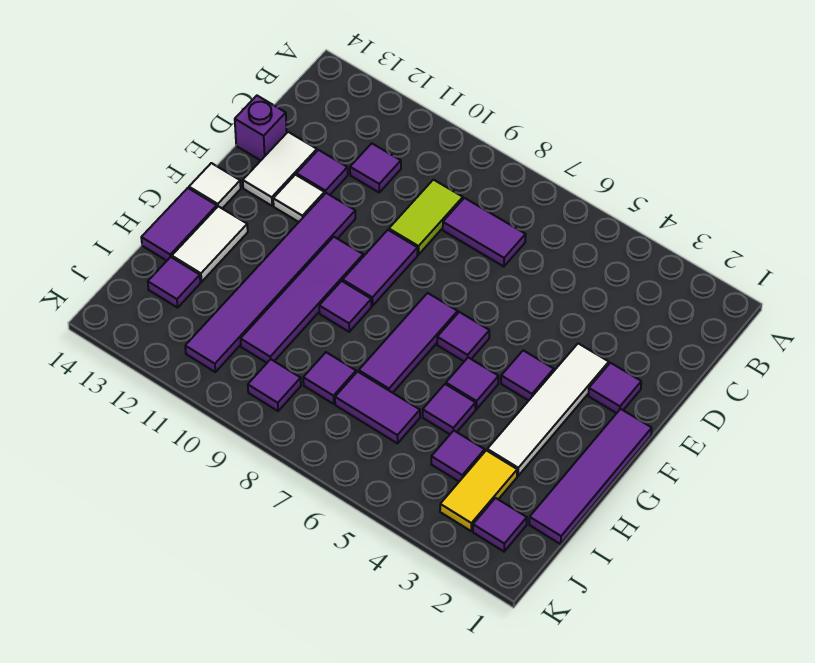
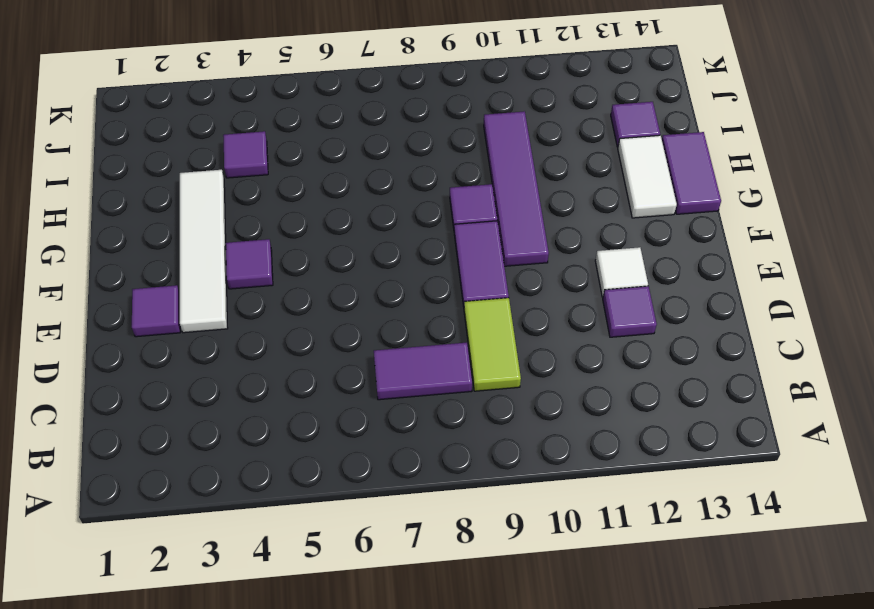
none -> purple 1x1 tile [350,143,401,192]
none -> white 1x2 tile [243,132,317,206]
none -> purple 1x1 brick [235,96,287,160]

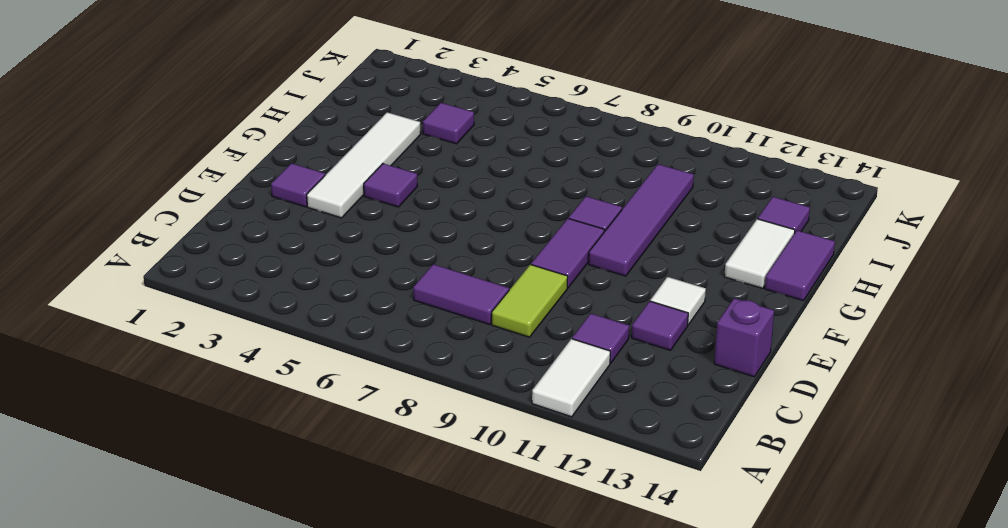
white 1x2 tile [532,339,610,417] -> white 1x2 tile moved to [243,132,317,206]
none -> purple 1x6 tile [185,193,355,372]
none -> purple 1x4 tile [529,409,652,544]
none -> purple 1x1 tile [437,312,489,361]

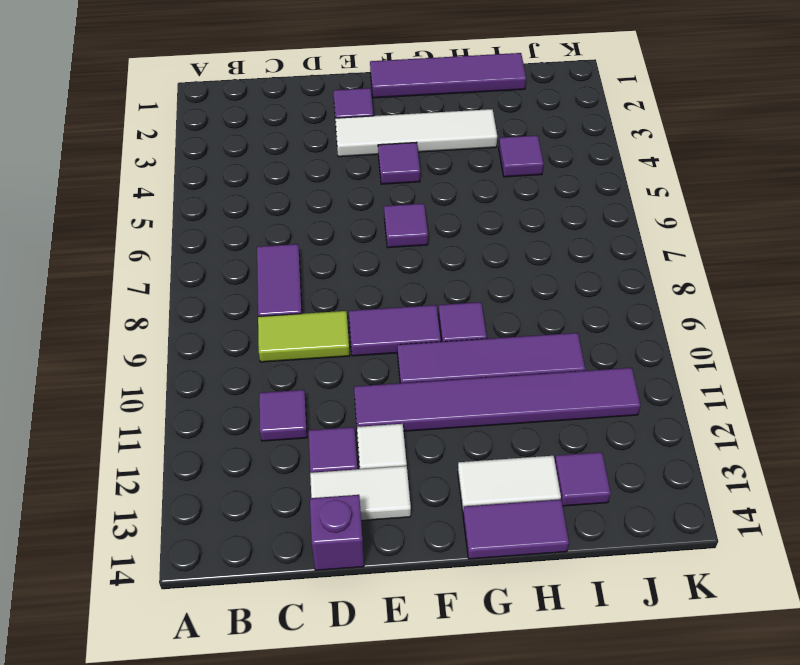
none -> purple 1x3 tile [359,293,458,393]
none -> white 1x1 tile [189,163,241,208]
none -> purple 1x1 tile [446,358,499,409]

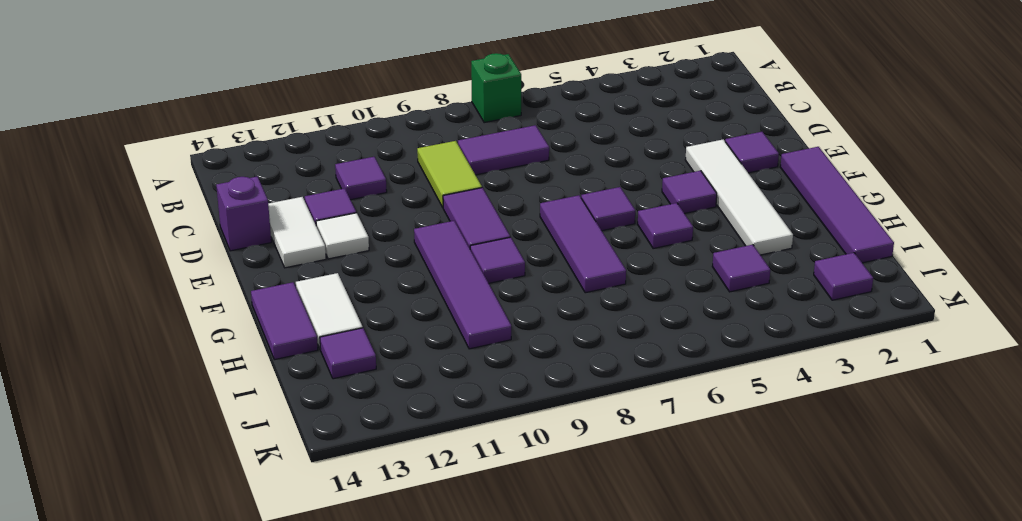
green 1x1 brick [471,53,521,123] -> none
none -> purple 1x6 tile [185,193,355,372]
none -> white 1x1 tile [189,163,241,208]
none -> purple 1x1 tile [423,384,475,434]

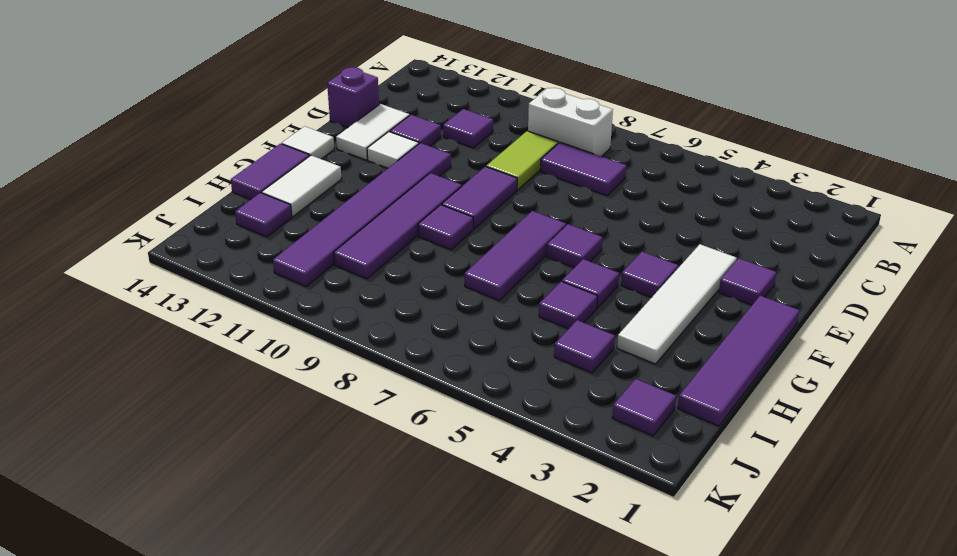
white 1x2 brick [528,88,613,156] -> none
none -> yellow 1x2 tile [440,450,517,531]
none -> purple 1x2 tile [335,372,420,443]
none -> purple 1x1 tile [303,352,356,404]

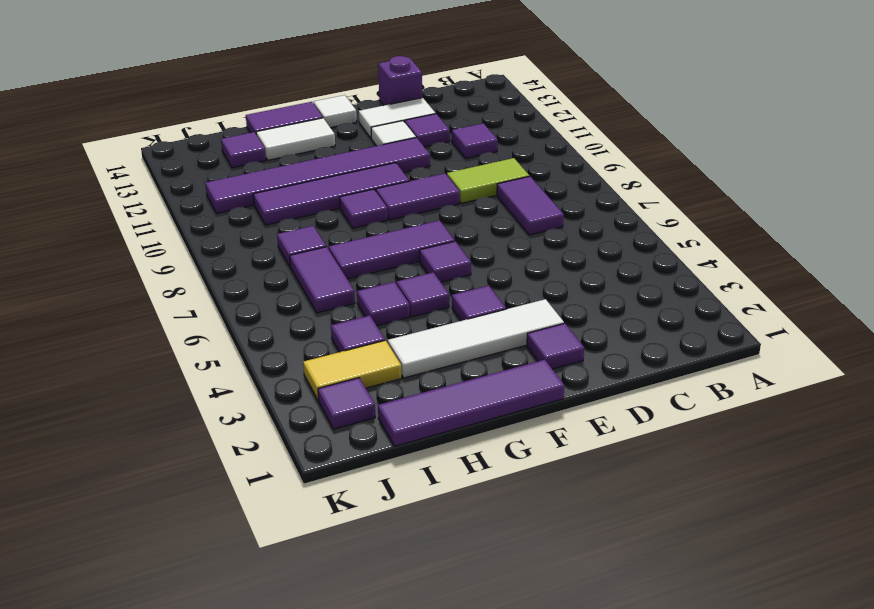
none -> purple 1x1 tile [248,359,301,411]

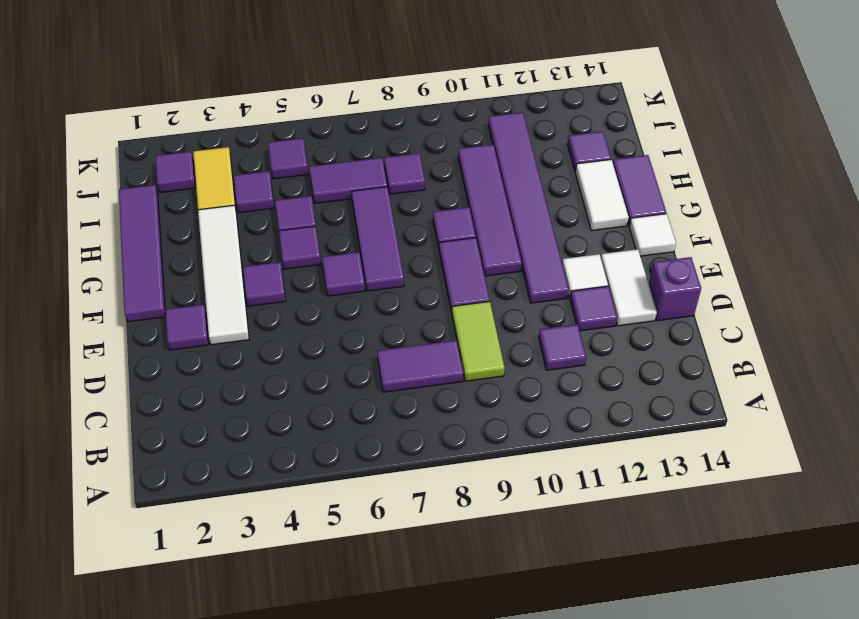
purple 1x1 tile [268,138,308,179] -> purple 1x1 tile moved to [248,359,301,411]

